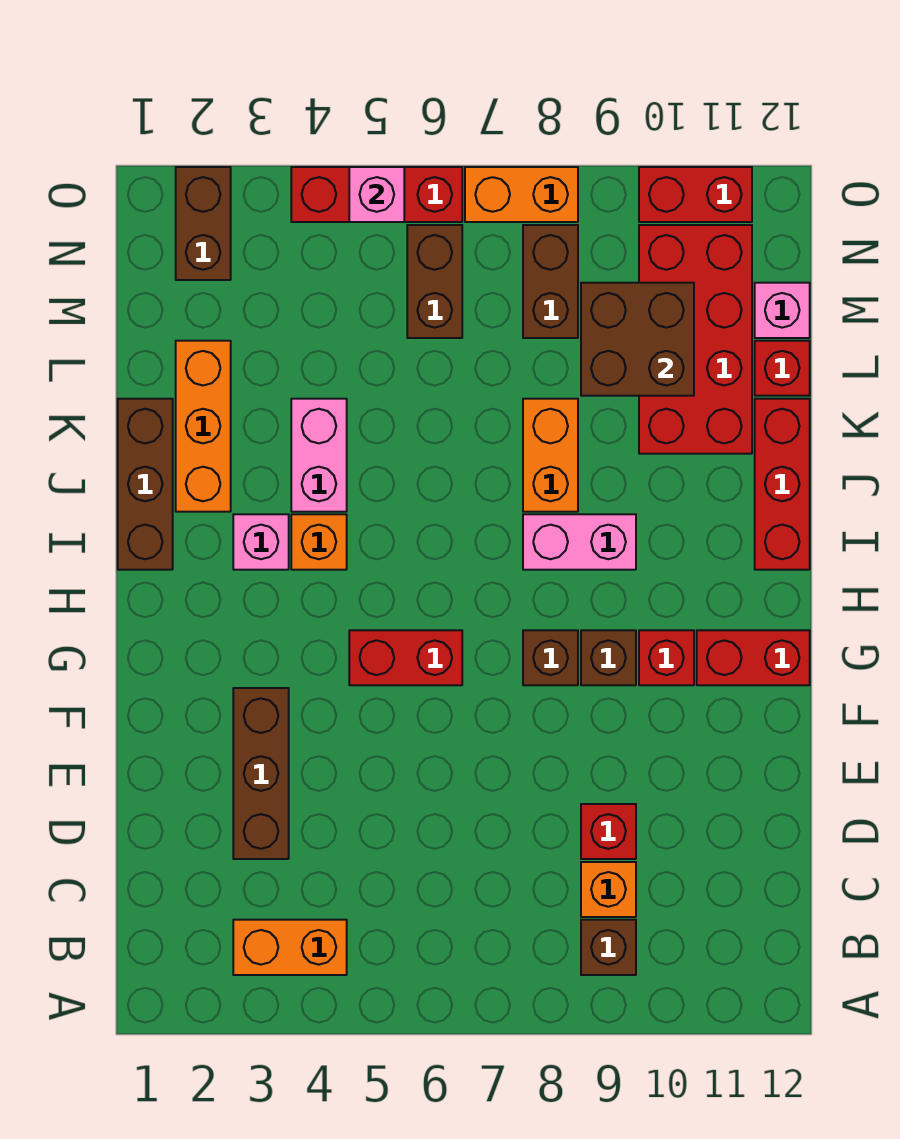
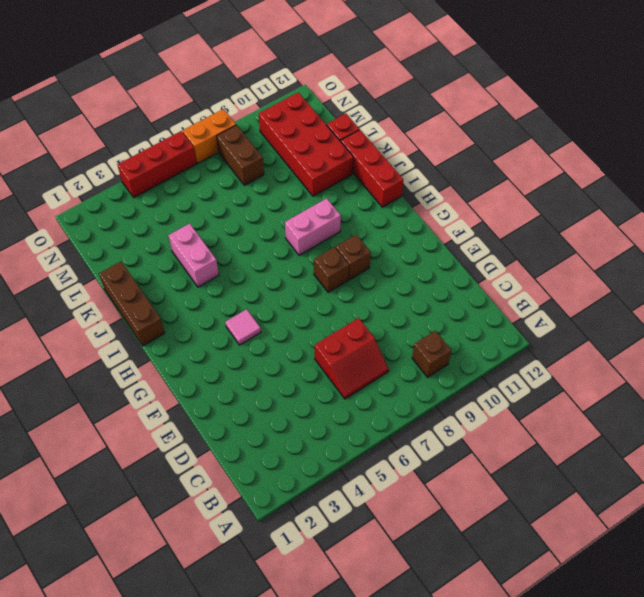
red 2x2 slope [315,318,389,399] -> none
pink 1x1 tile [225,309,261,345] -> none
none -> orange 1x2 brick [233,920,347,975]
none -> orange 1x1 brick [581,862,636,917]
none -> brown 1x3 brick [233,688,289,859]

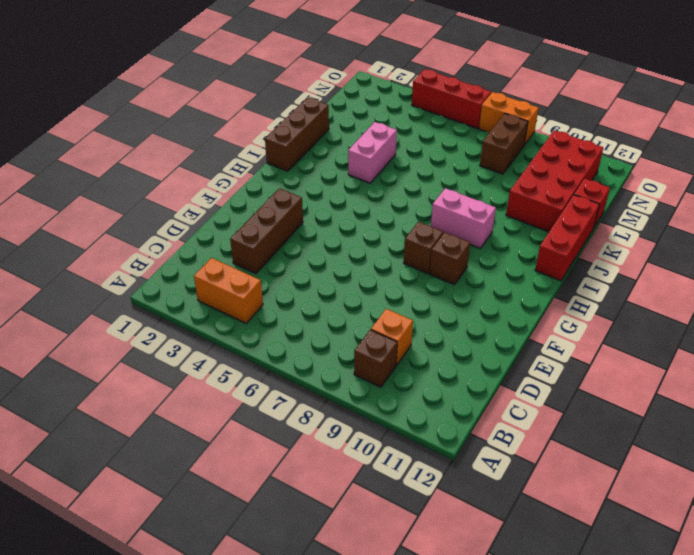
none -> red 1x1 brick [581,804,636,859]
none -> red 1x2 brick [349,630,462,685]
none -> red 1x1 brick [639,630,694,685]

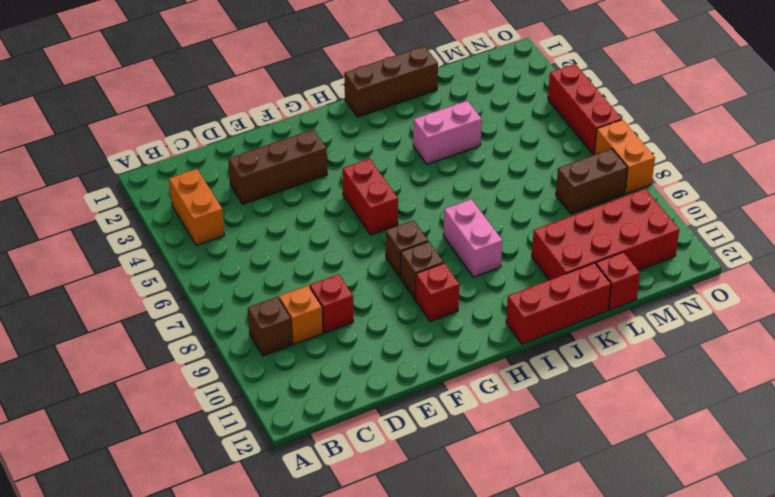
none -> red 1x2 brick [697,630,810,685]
none -> pink 1x1 brick [233,514,289,570]
none -> orange 1x1 brick [291,514,347,570]

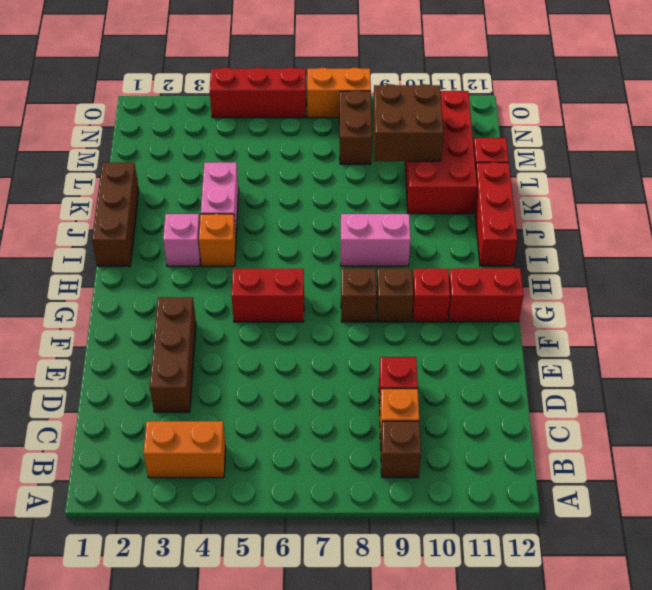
none -> orange 1x3 brick [176,341,231,512]
none -> orange 1x2 brick [523,399,578,512]
none -> brown 1x2 brick [407,225,462,338]

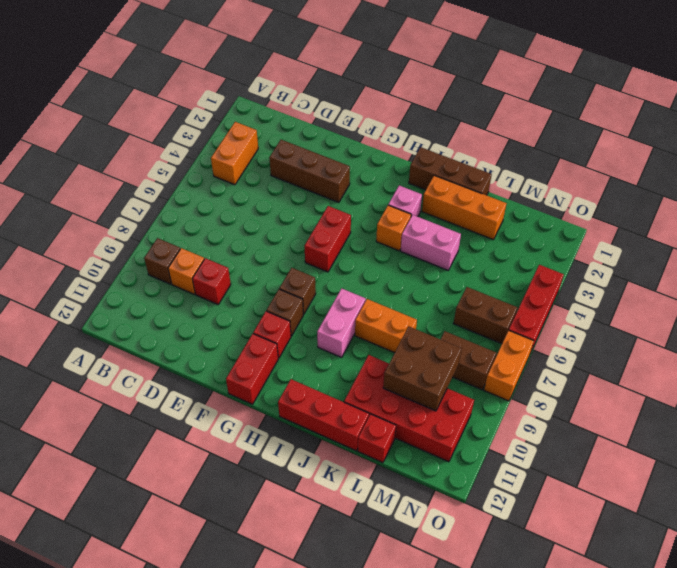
none -> pink 1x1 brick [755,283,810,338]
none -> brown 1x2 brick [176,167,231,280]
none -> red 1x2 brick [639,167,752,222]

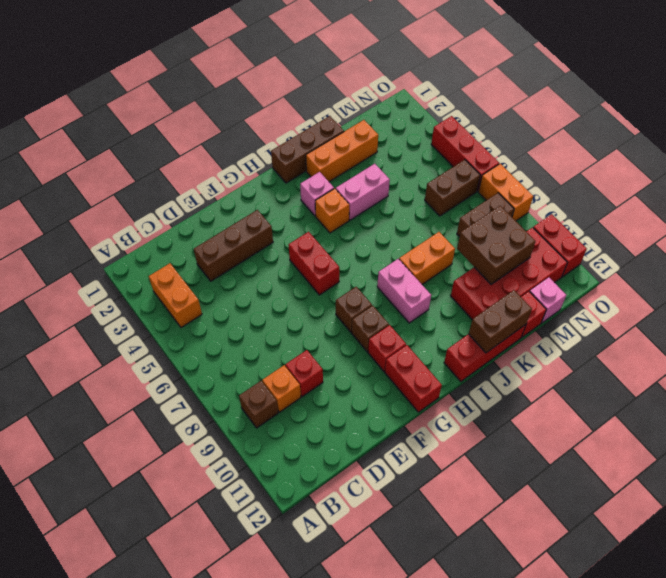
brown 1x2 brick [469,290,532,353] -> brown 1x2 brick moved to [176,167,231,280]
none -> pink 1x1 brick [349,167,404,222]

